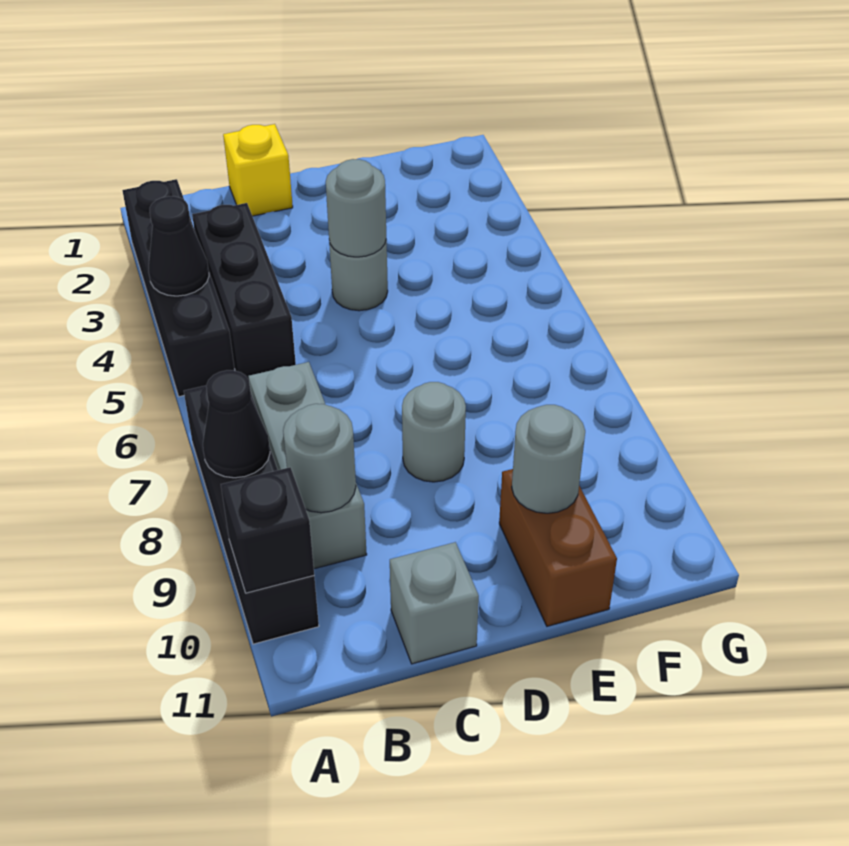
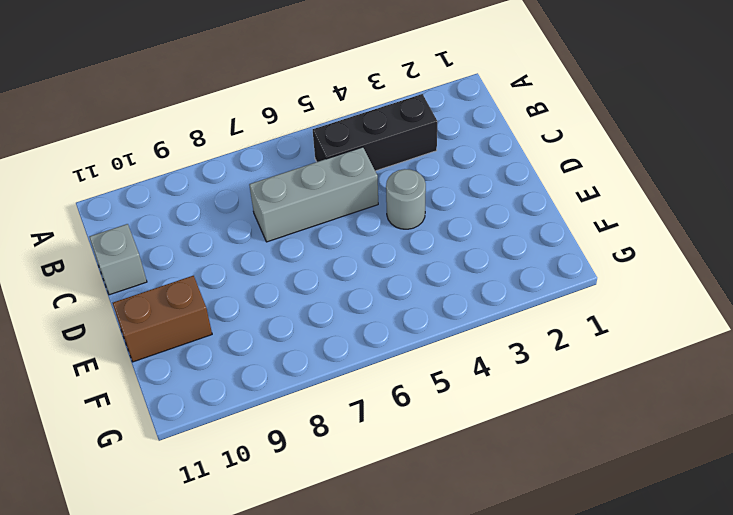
grey 1x3 brick [249,147,378,242] -> grey 1x3 brick moved to [249,362,367,569]
none -> black 1x4 brick [122,179,235,397]
none -> black 1x4 brick [184,386,319,644]
none -> yellow 1x1 brick [223,124,293,216]

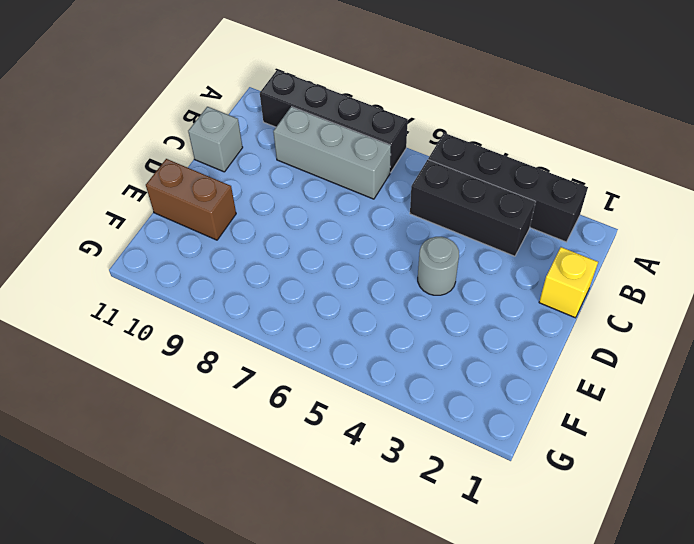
none -> grey 1x1 round brick [402,382,466,482]
none -> black 1x1 cone [149,196,209,296]
none -> black 1x1 cone [203,370,270,478]

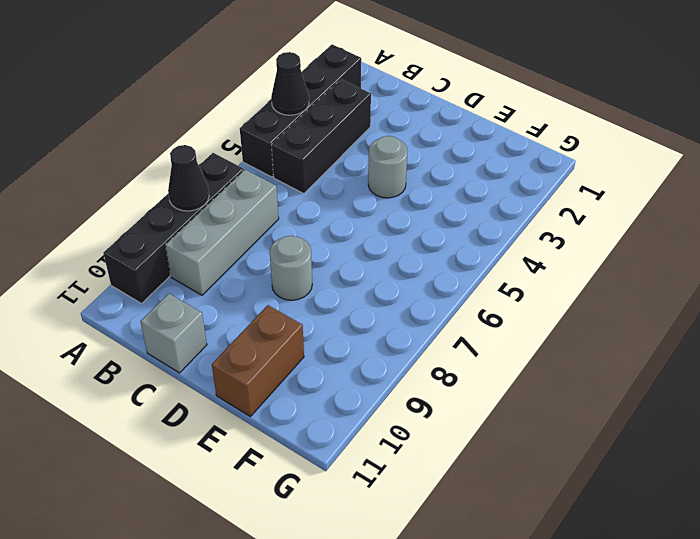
none -> yellow 1x1 brick [223,124,293,216]
none -> black 1x1 brick [221,467,314,593]
none -> grey 1x1 round brick [283,404,356,513]

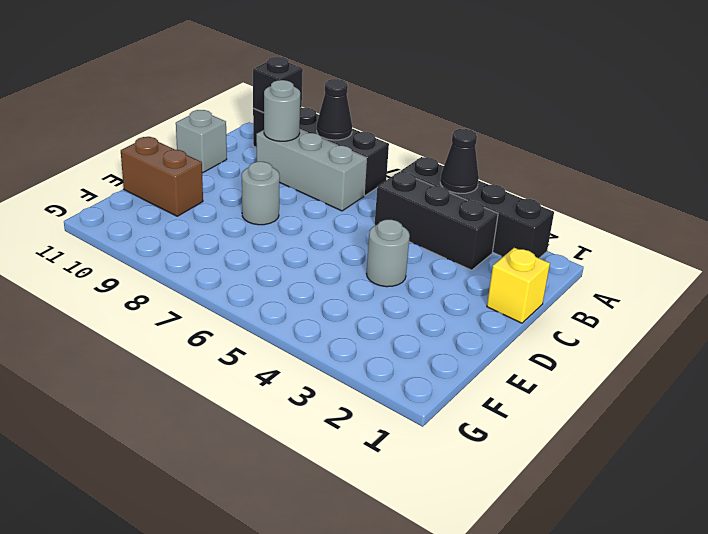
none -> grey 1x1 round brick [326,159,386,257]
none -> grey 1x1 round brick [512,405,585,513]

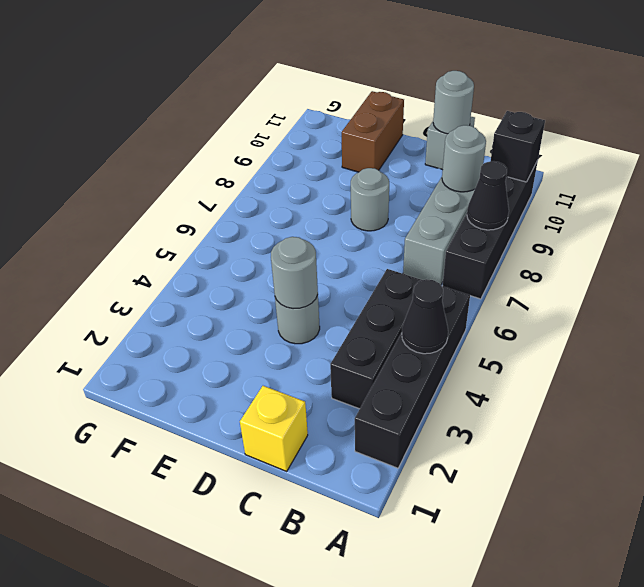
grey 1x1 round brick [433,71,474,134] -> grey 1x1 round brick moved to [512,405,585,513]

